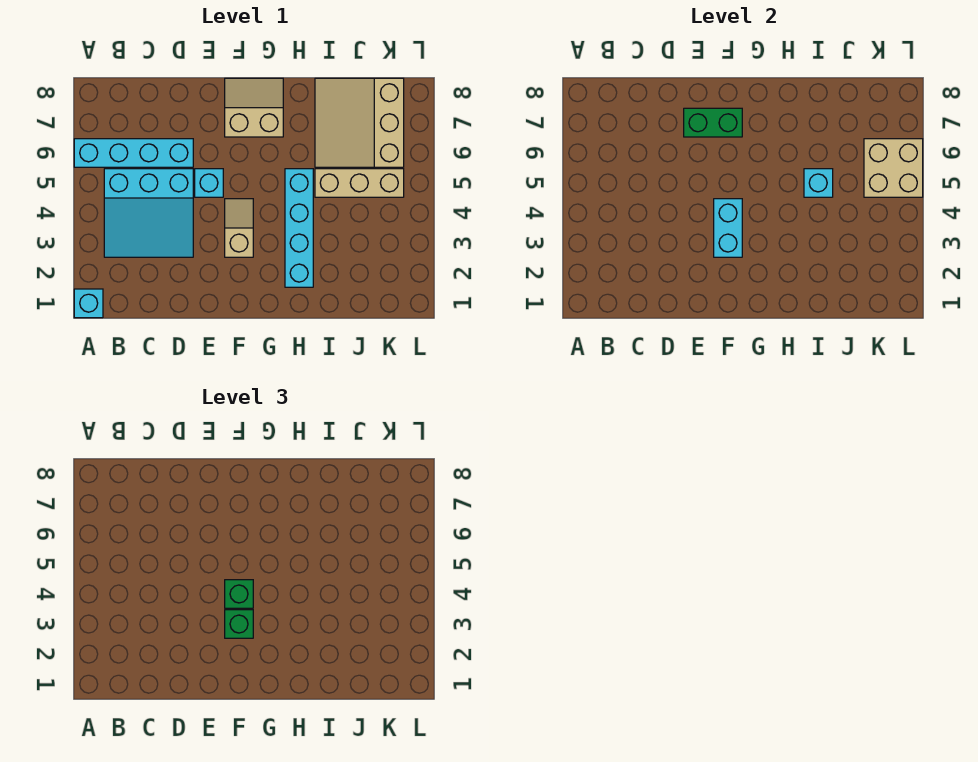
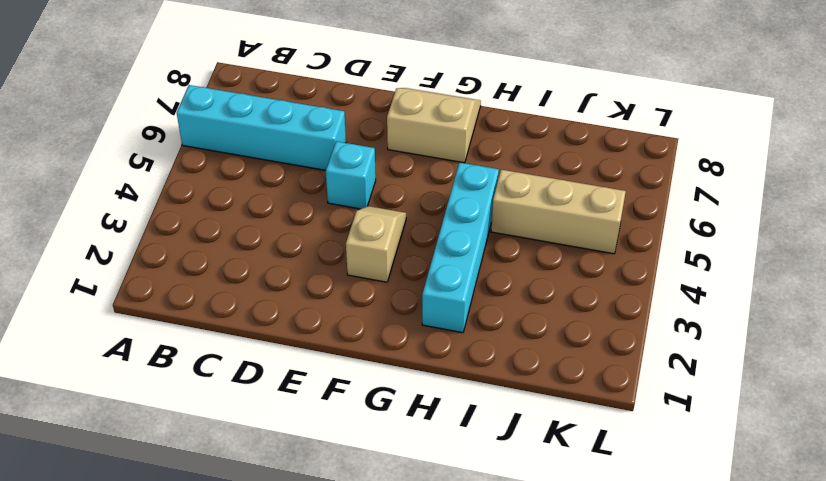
none -> cyan 1x1 brick [74,289,103,318]
none -> cyan 3x3 slope [104,169,193,257]
none -> tan 3x3 slope [315,78,404,167]

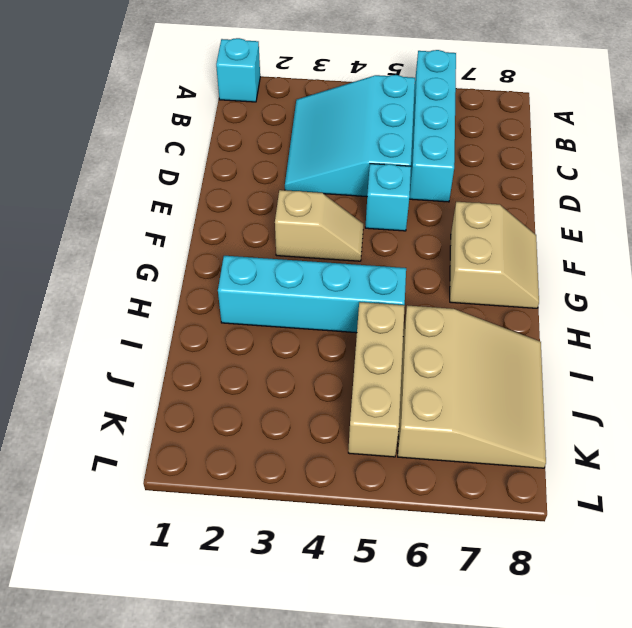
tan 3x3 slope [398,305,546,468] -> tan 3x3 slope turned to [315,78,404,167]
none -> green 1x2 brick [684,108,742,137]
none -> cyan 1x2 brick [714,199,742,257]
none -> cyan 1x1 brick [804,169,833,197]

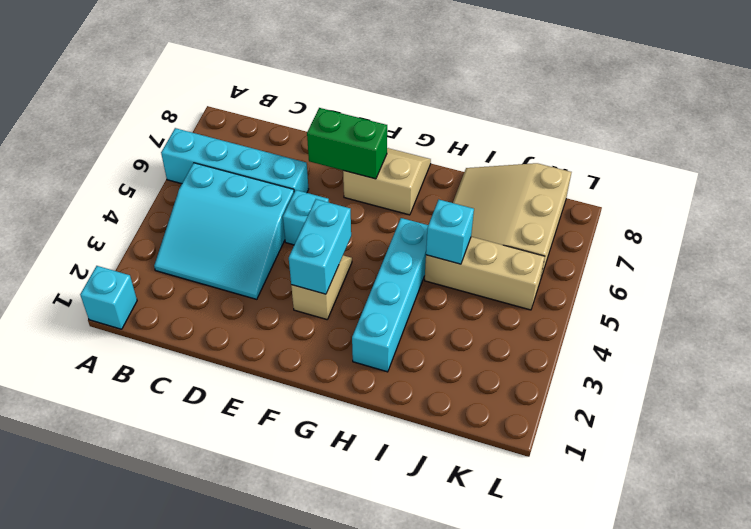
none -> tan 2x2 brick [864,139,923,197]
none -> green 1x1 brick [225,610,253,638]
none -> green 1x1 brick [225,580,253,608]

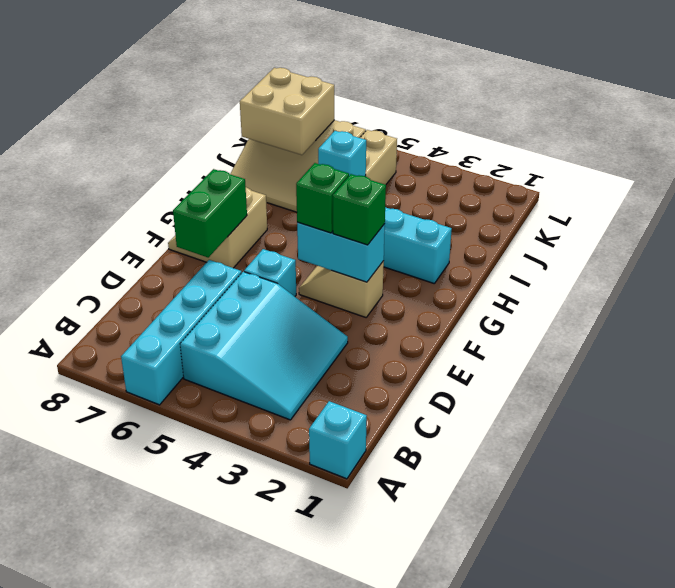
tan 2x2 brick [240,68,334,155] -> tan 2x2 brick moved to [864,139,923,197]

